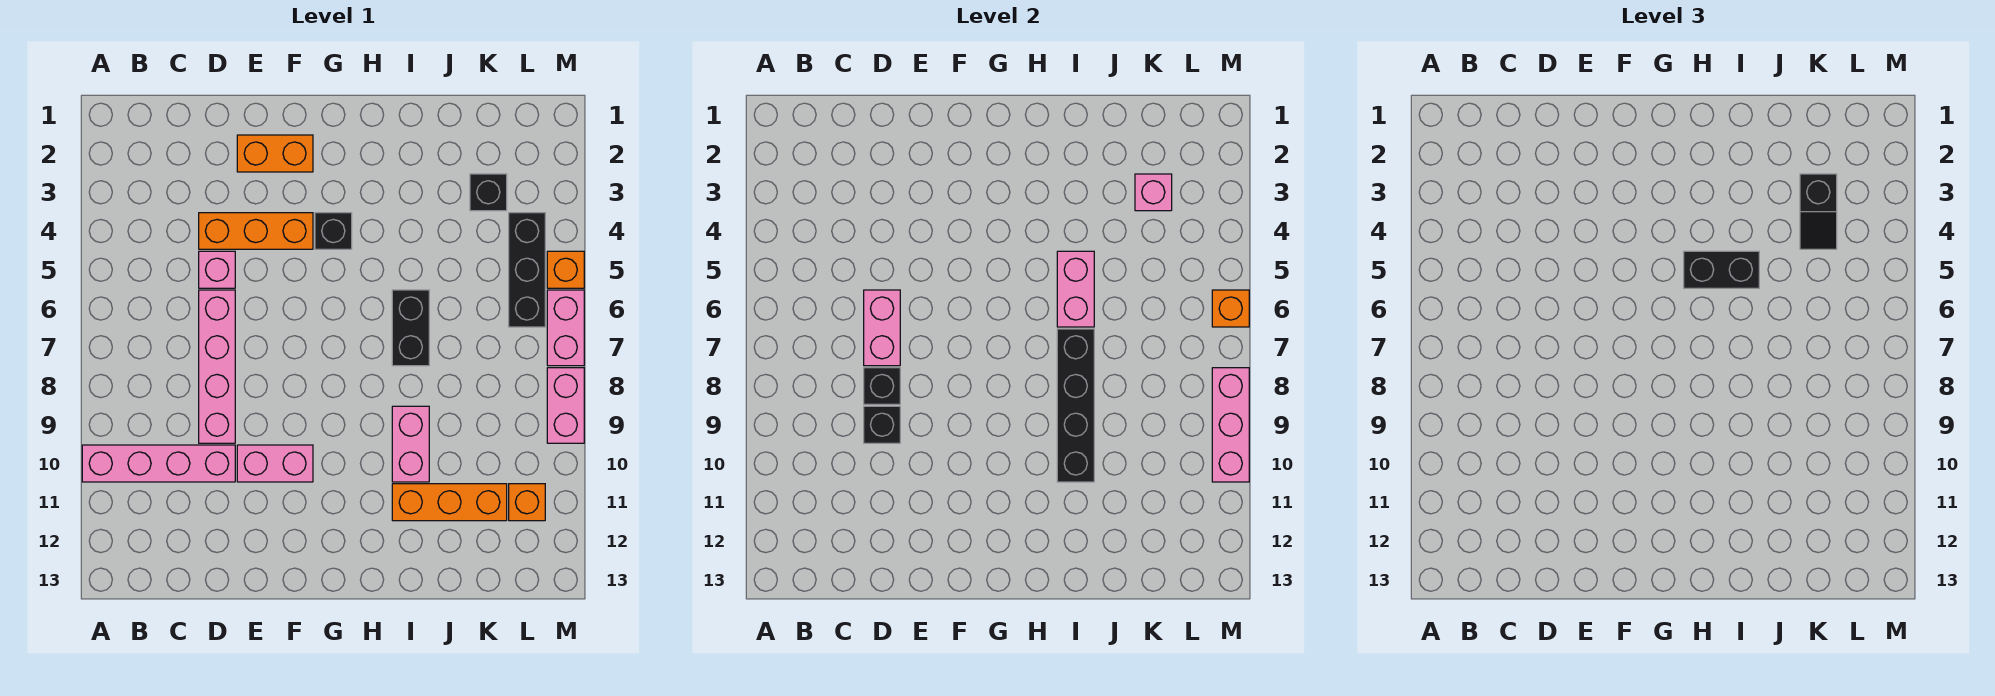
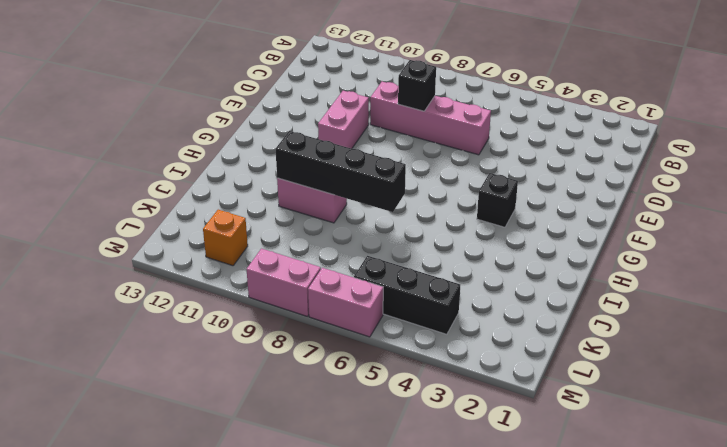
none -> pink 1x4 brick [82,445,235,482]
none -> orange 1x3 brick [199,213,313,249]
none -> pink 1x1 brick [199,251,235,288]

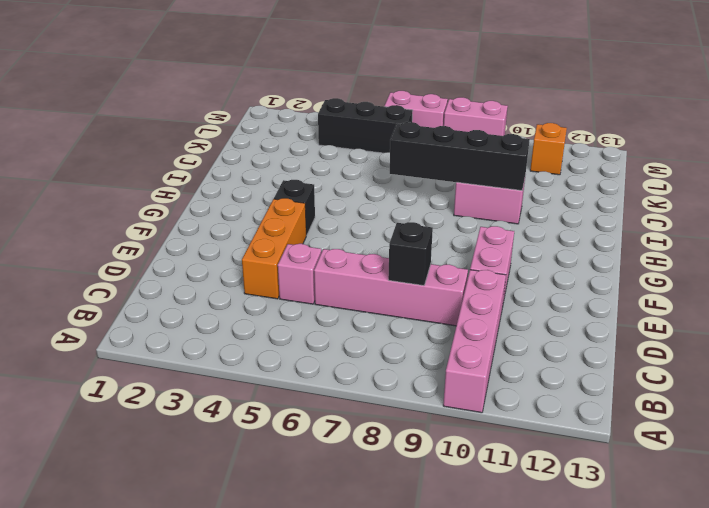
none -> orange 1x2 brick [237,135,313,172]
none -> black 1x2 brick [392,290,429,366]
none -> orange 1x3 brick [392,484,507,521]

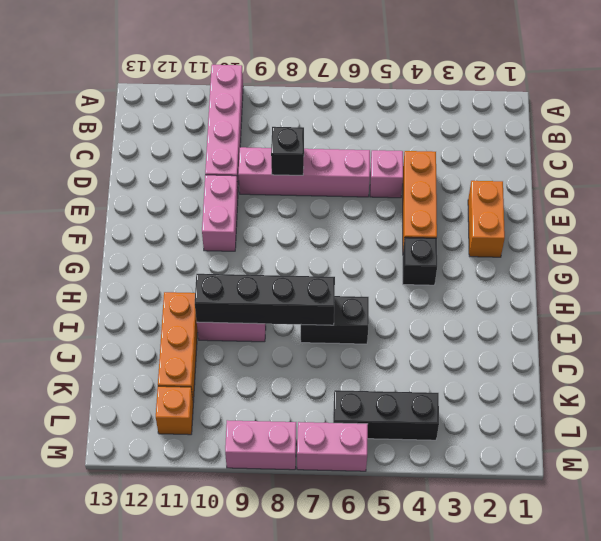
none -> black 1x1 brick [470,174,507,211]
none -> orange 1x1 brick [547,251,584,288]
none -> pink 1x2 brick [864,290,900,366]

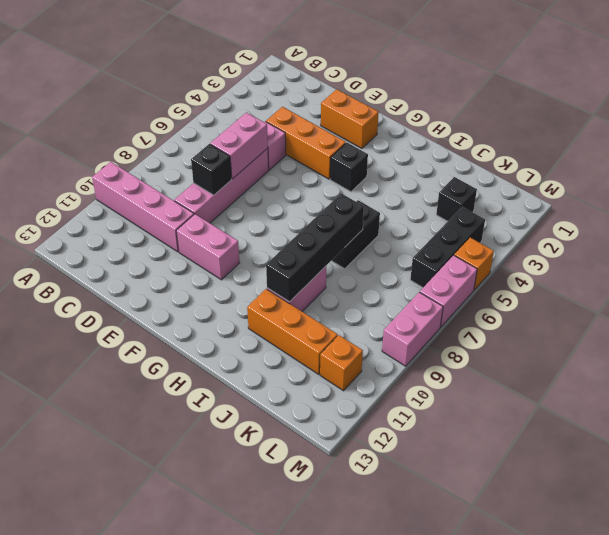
none -> black 1x1 brick [864,406,900,443]
none -> pink 1x2 brick [1057,251,1094,327]
none -> pink 1x1 brick [1135,174,1172,211]

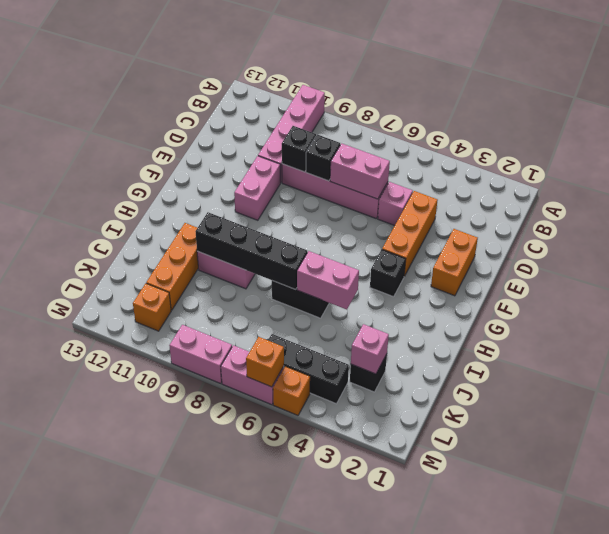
none -> pink 1x3 brick [1212,368,1249,482]
none -> black 1x2 brick [1684,251,1759,288]
none -> black 1x2 slope [1800,174,1837,249]

